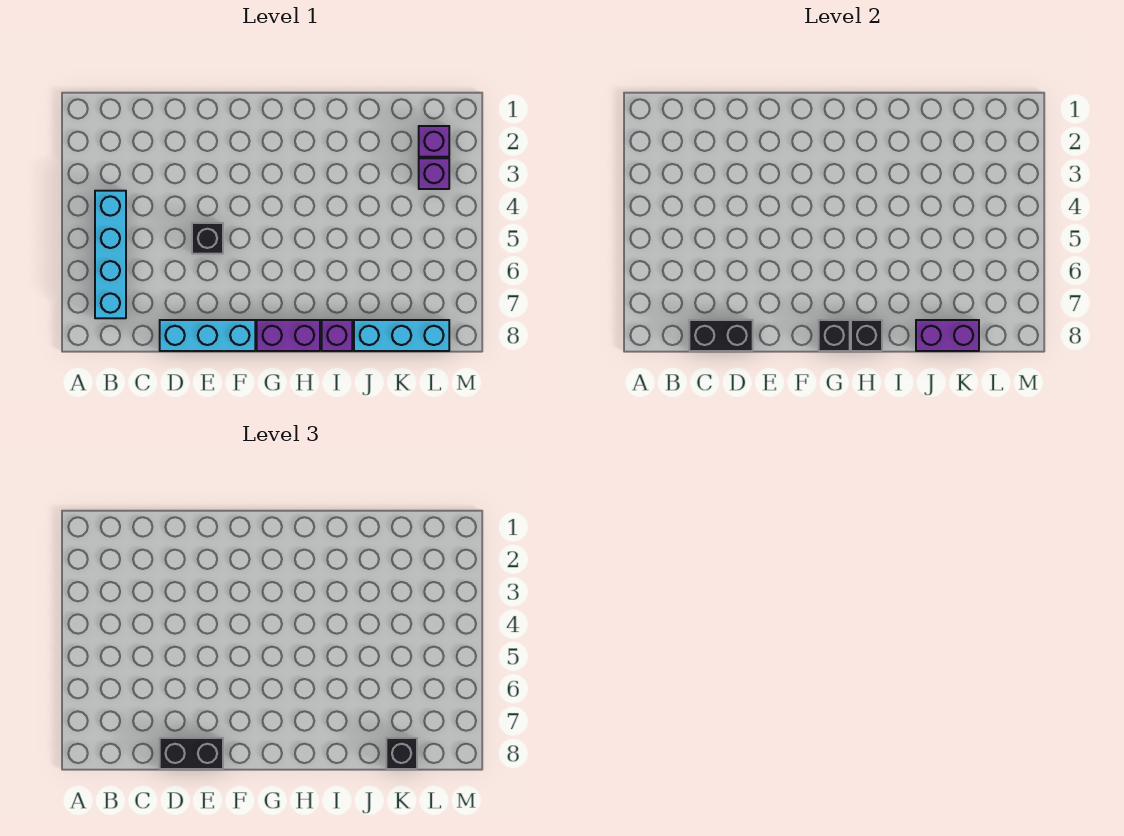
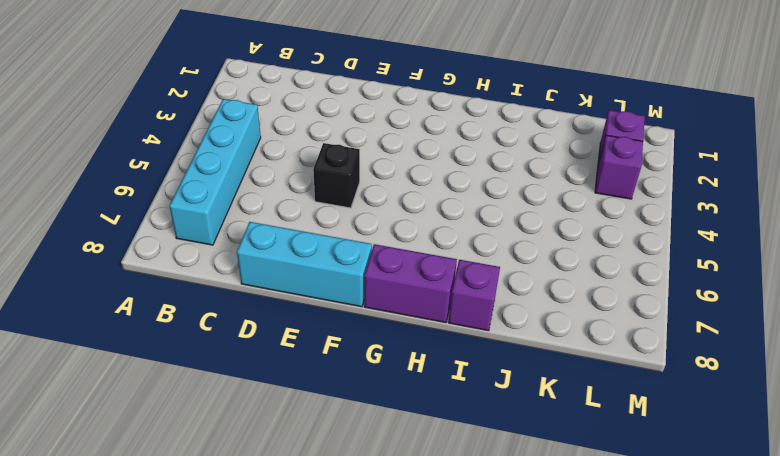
none -> cyan 1x3 brick [354,320,449,351]
none -> black 1x2 brick [689,320,753,351]
none -> black 1x1 brick [819,320,850,351]

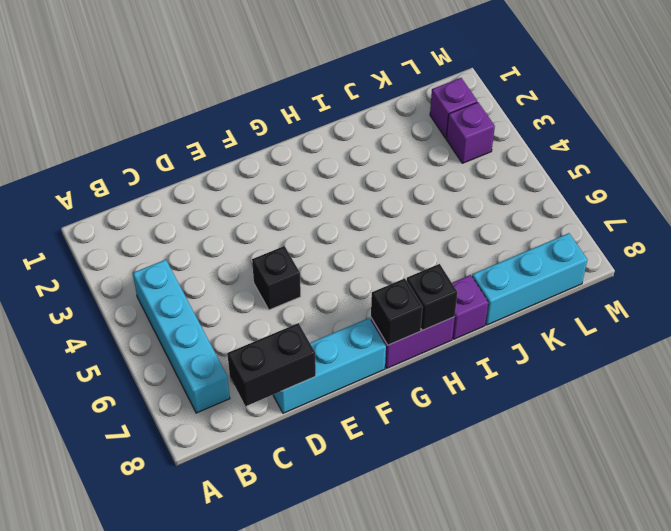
none -> purple 1x2 brick [916,320,979,351]
none -> black 1x2 brick [160,738,223,769]
none -> black 1x1 brick [386,738,417,769]

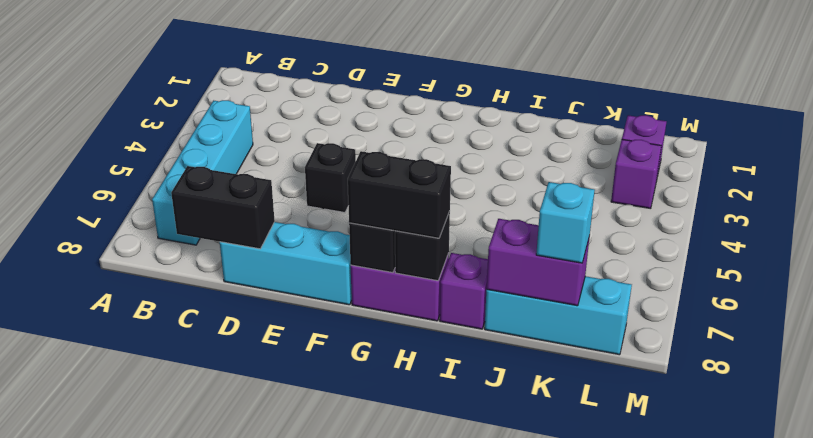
black 1x2 brick [348,151,451,238] -> black 1x2 brick moved to [160,738,223,769]
cyan 1x1 brick [536,182,595,263] -> black 1x1 brick [386,738,417,769]

